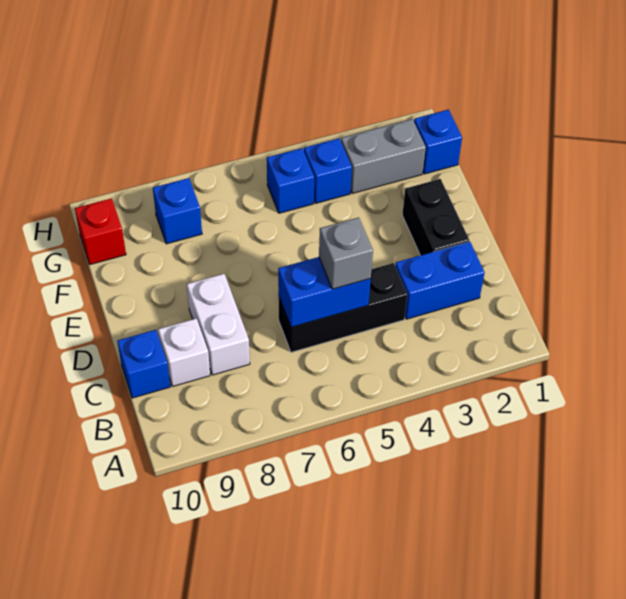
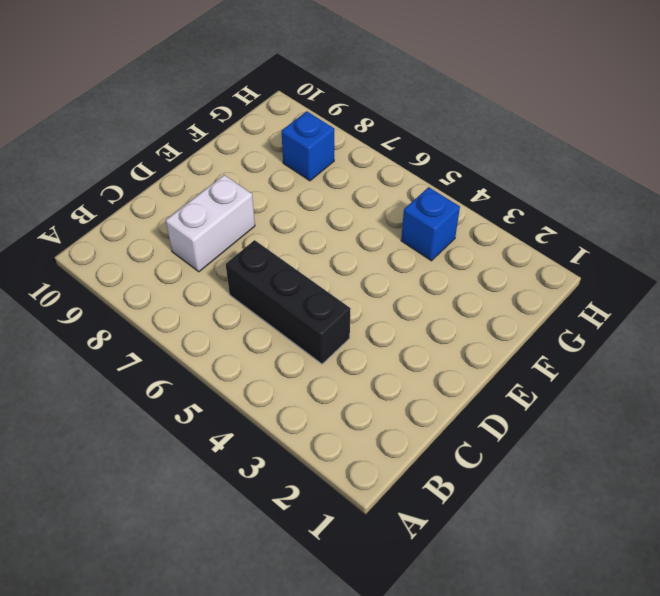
none -> blue 1x2 brick [395,242,485,319]
none -> white 1x1 brick [158,318,210,387]
none -> blue 1x1 brick [117,330,170,398]

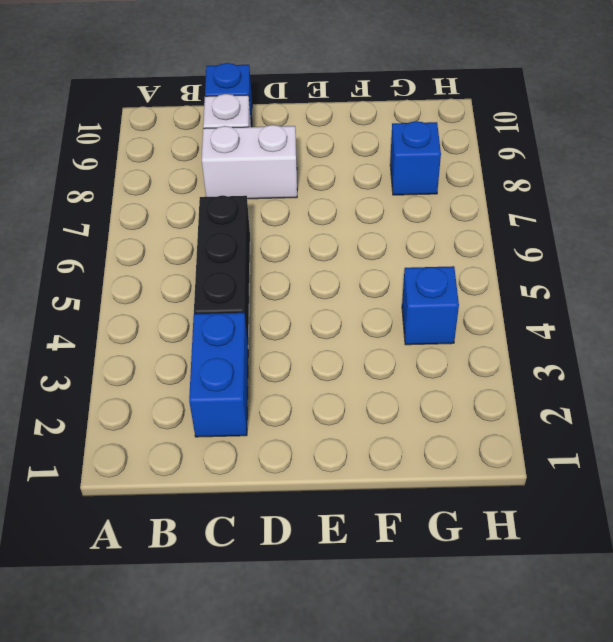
none -> black 1x2 brick [402,179,469,255]
none -> blue 1x1 brick [414,110,462,174]
none -> grey 1x2 brick [341,119,426,194]

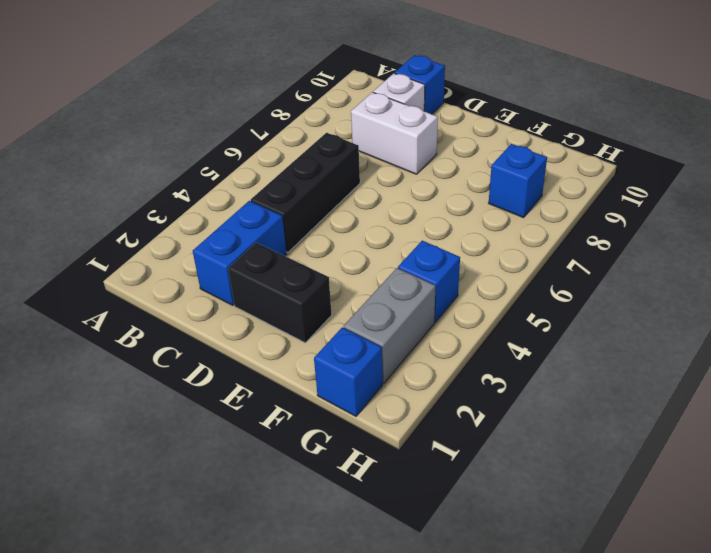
none -> blue 1x1 brick [267,148,314,213]
none -> red 1x1 brick [75,198,126,264]
none -> blue 1x2 brick [278,257,371,327]

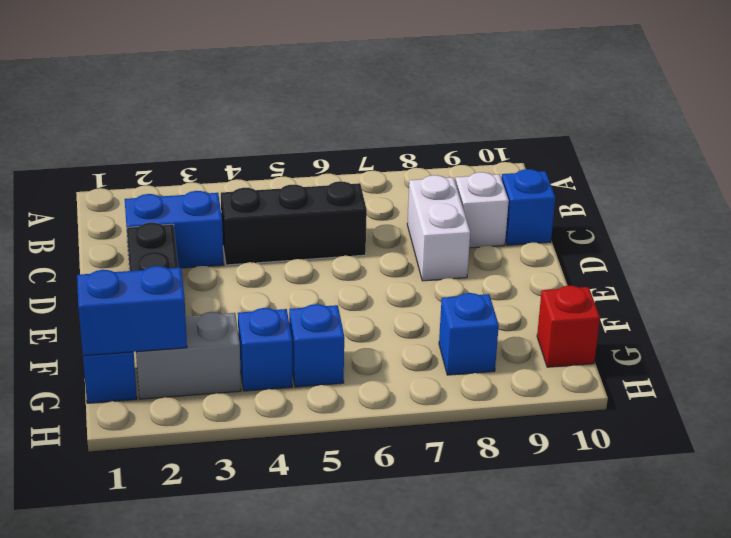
blue 1x2 brick [77,266,187,356] -> blue 1x2 brick moved to [278,257,371,327]
none -> grey 1x1 brick [319,218,373,289]

